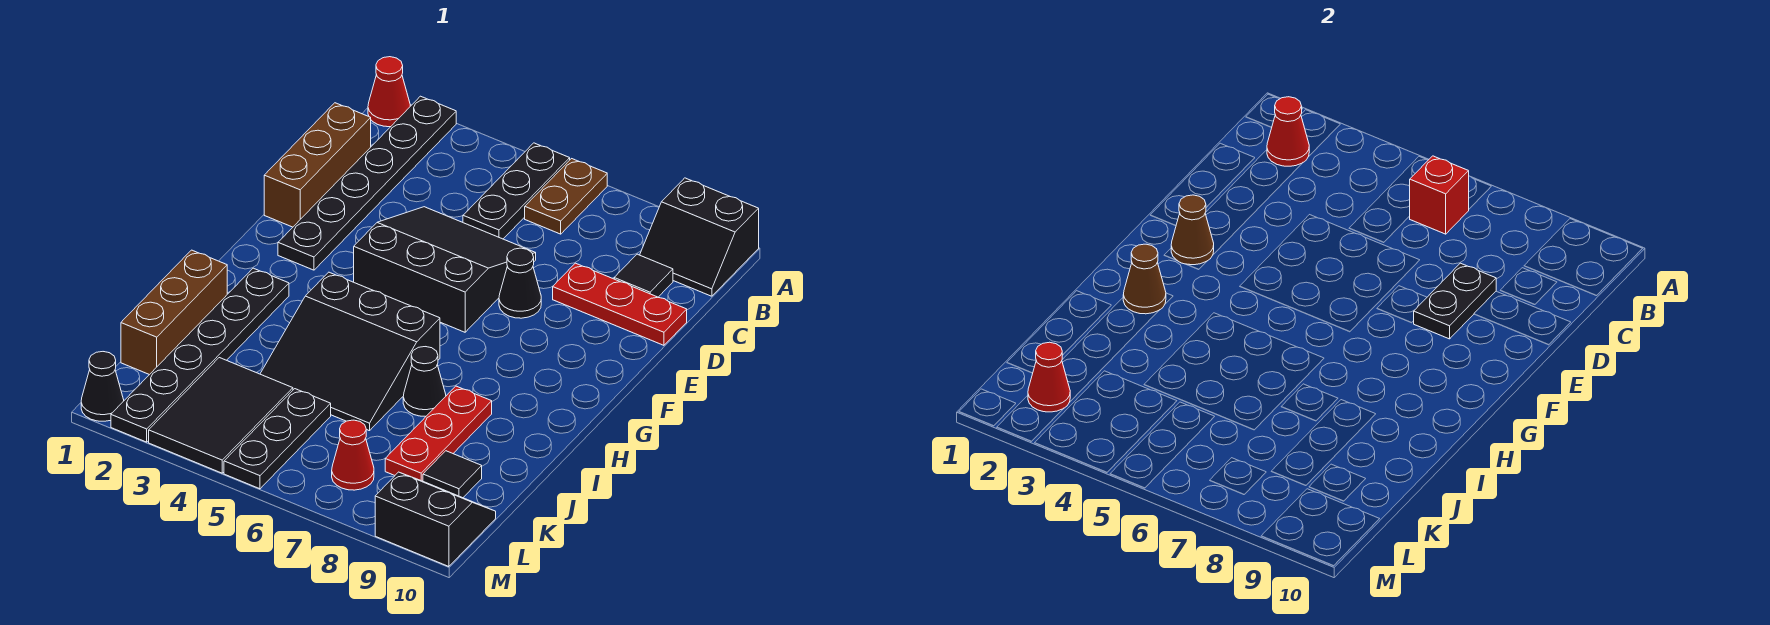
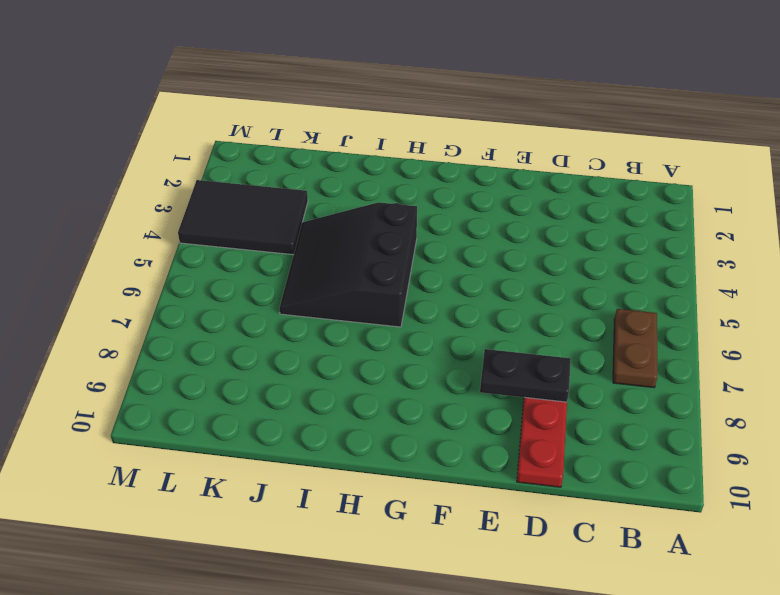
brown 1x2 plate [613,309,657,388] -> brown 1x2 plate turned to [525,159,607,234]
none -> red 1x1 cone [368,57,410,127]
none -> black 1x6 plate [278,96,456,270]
none -> black 1x3 plate [463,143,570,239]

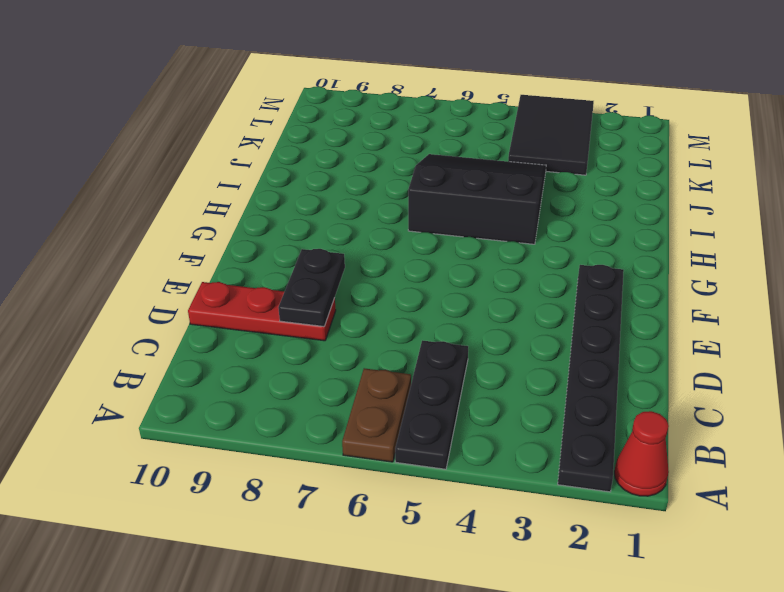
none -> black 2x2 slope [640,178,759,296]
none -> brown 1x3 brick [264,103,371,227]
none -> black 1x1 tile [614,254,673,297]

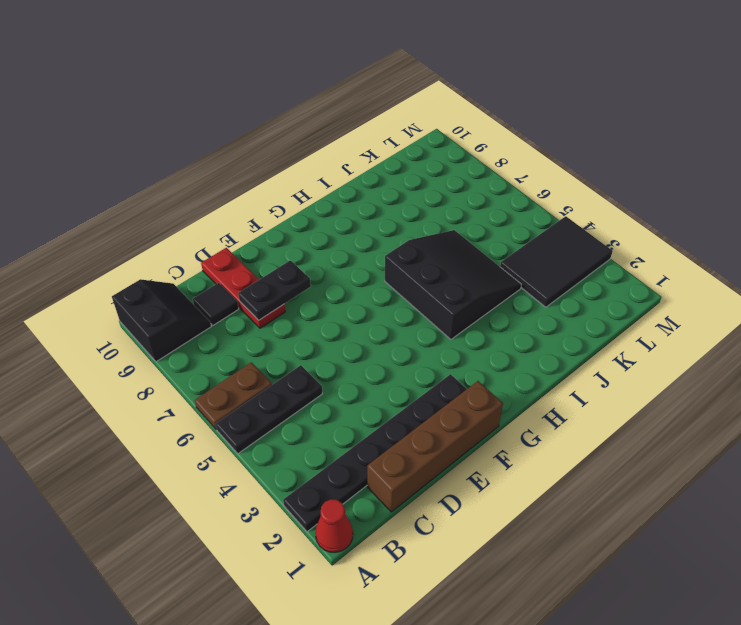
brown 1x4 brick [367,381,503,512] -> brown 1x3 brick [264,103,371,227]
none -> black 3x3 slope [354,207,536,332]
none -> black 1x1 cone [499,248,541,318]
none -> black 1x6 plate [111,268,289,442]

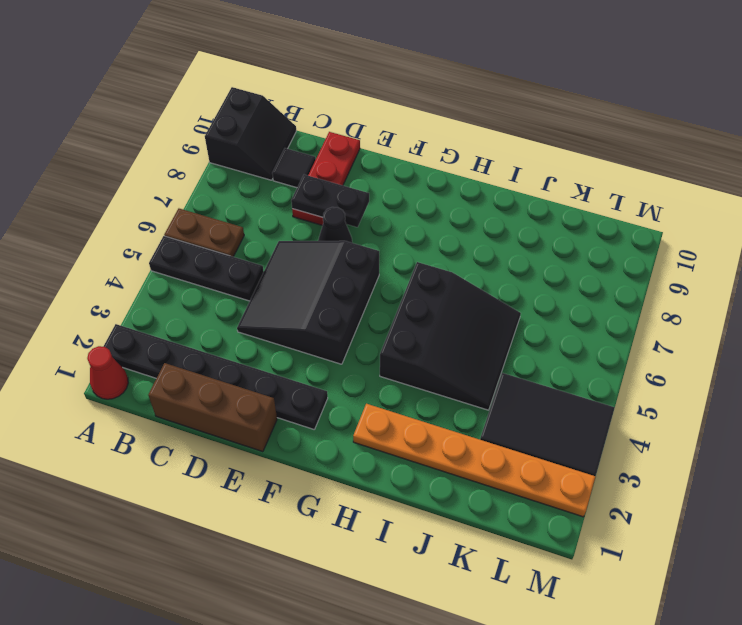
orange 1x6 plate [353,404,596,517] -> black 1x6 plate [111,268,289,442]
none -> brown 1x3 brick [121,250,227,375]
none -> black 1x1 cone [403,347,446,416]
none -> red 1x3 plate [385,386,492,481]

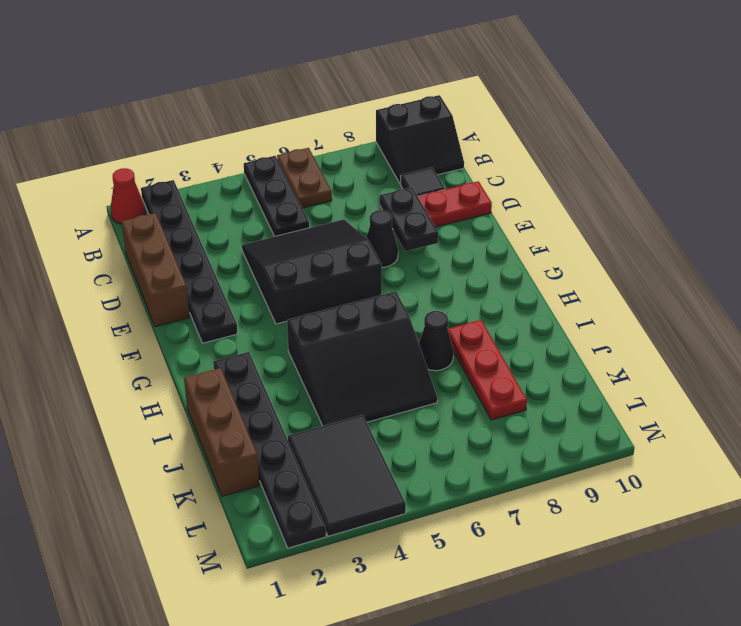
none -> black 1x3 plate [224,389,331,489]
none -> black 1x1 tile [423,451,482,498]
none -> red 1x1 cone [332,420,374,490]

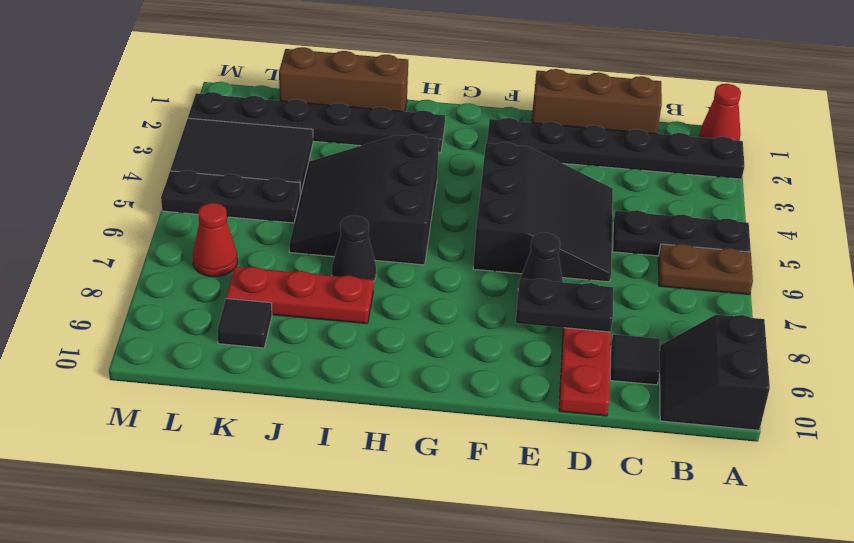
none -> black 2x2 slope [375,472,496,567]
none -> black 1x1 cone [81,352,124,421]
none -> red 1x1 cone [1267,97,1309,166]

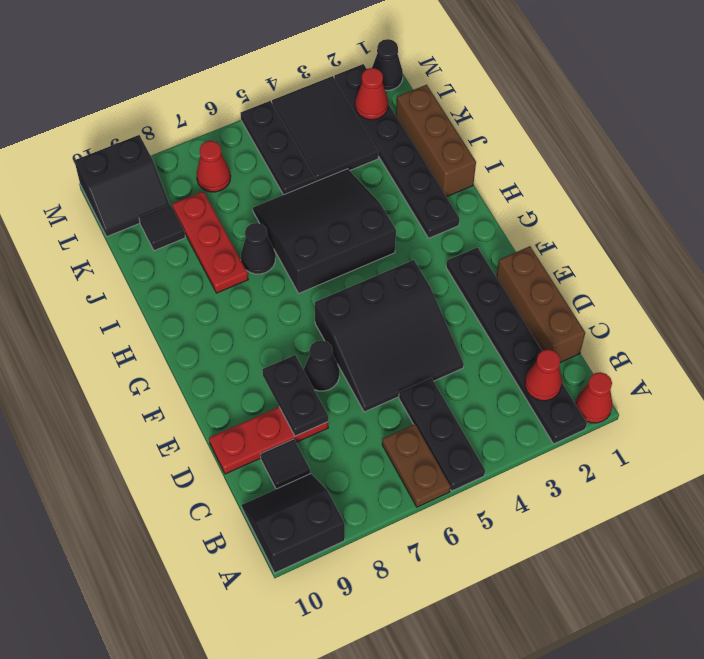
none -> red 1x1 brick [1410,156,1469,234]
none -> brown 1x1 cone [1171,195,1214,265]
none -> brown 1x1 cone [1123,244,1166,314]

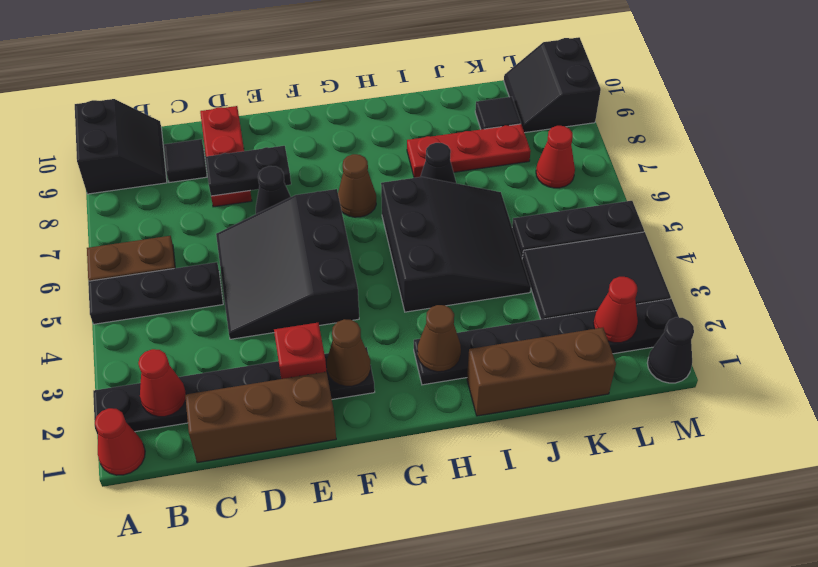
red 1x1 brick [274,323,326,379] -> red 1x1 brick moved to [1410,156,1469,234]
brown 1x1 cone [338,154,376,217] -> none

